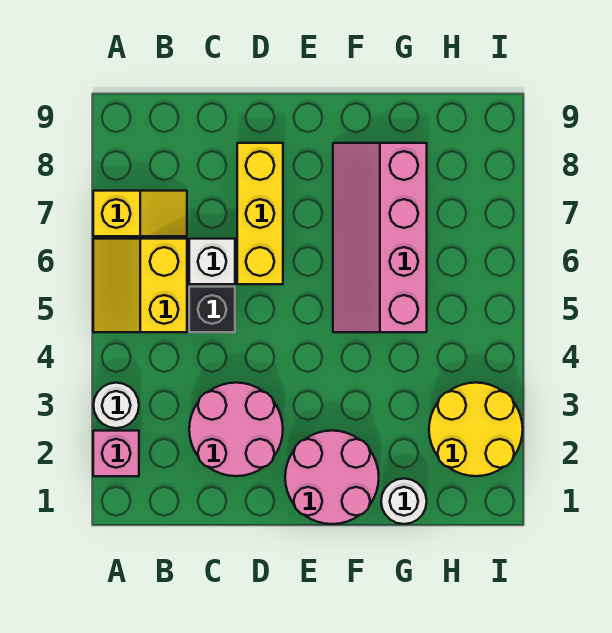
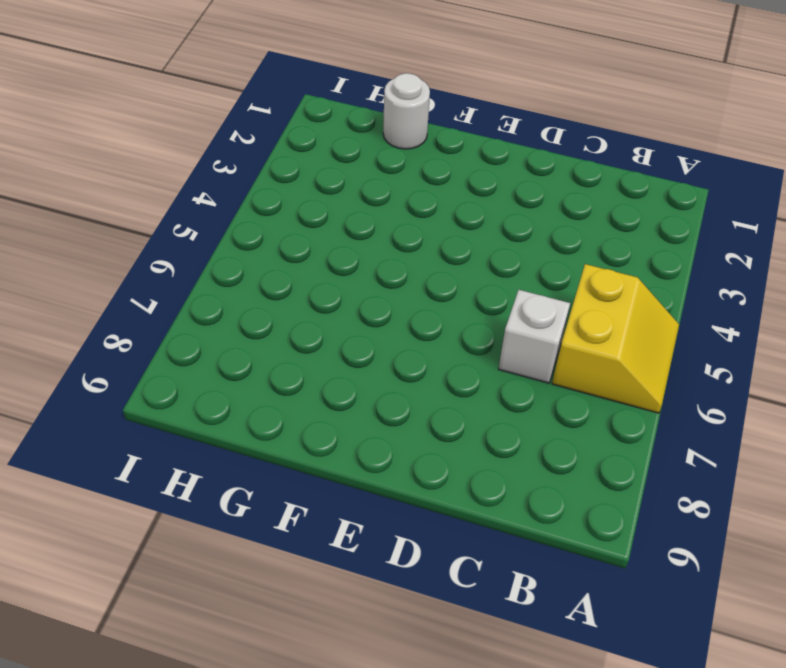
none -> pink 1x1 brick [93,431,139,476]
none -> white 1x1 round brick [93,383,139,428]
none -> yellow 1x2 slope [93,191,187,236]

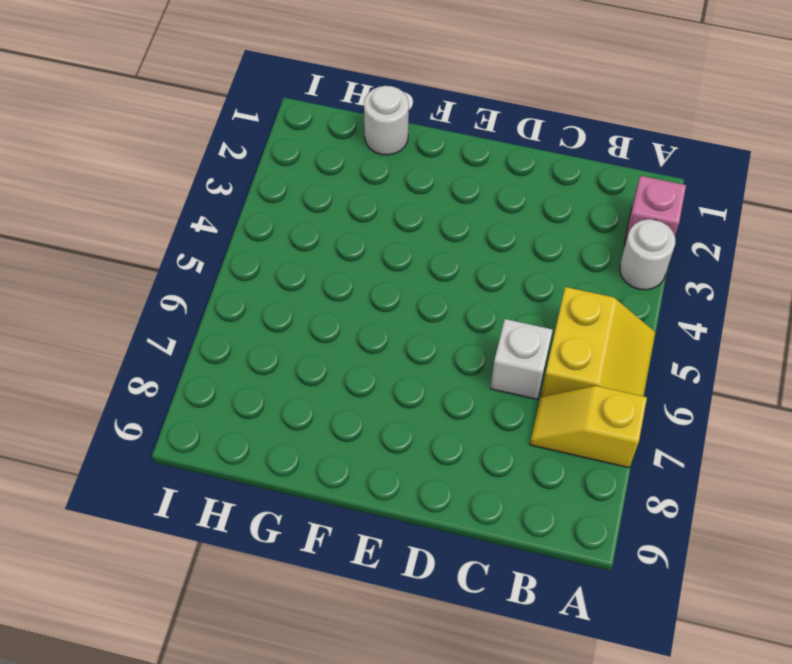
none -> pink 2x2 round brick [189,383,283,476]
none -> black 1x1 brick [189,287,235,332]
none -> yellow 1x3 brick [237,143,283,284]

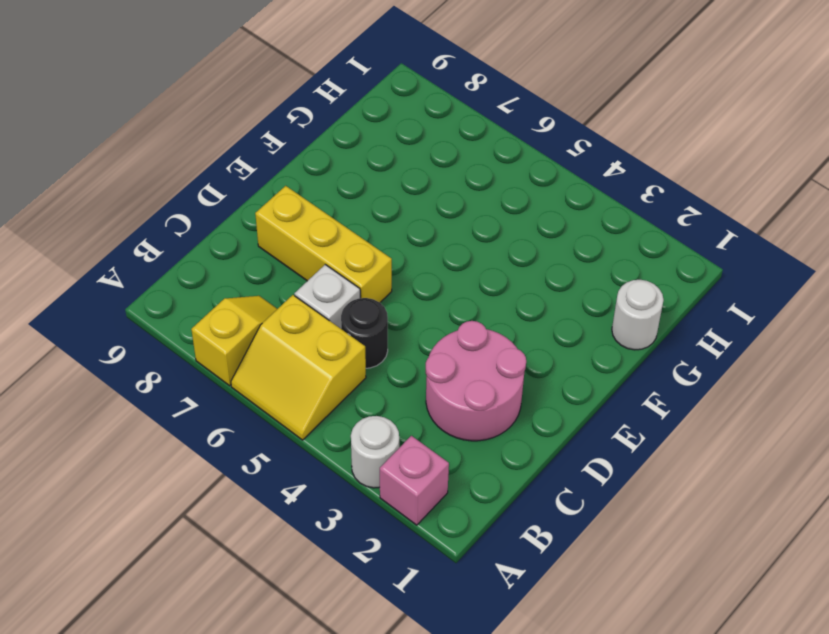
black 1x1 round brick [341,298,388,368] -> black 1x1 brick [189,287,235,332]
none -> pink 2x2 round brick [285,431,379,524]
none -> pink 2x4 slope [333,143,427,332]
none -> yellow 2x2 round brick [429,383,523,476]

